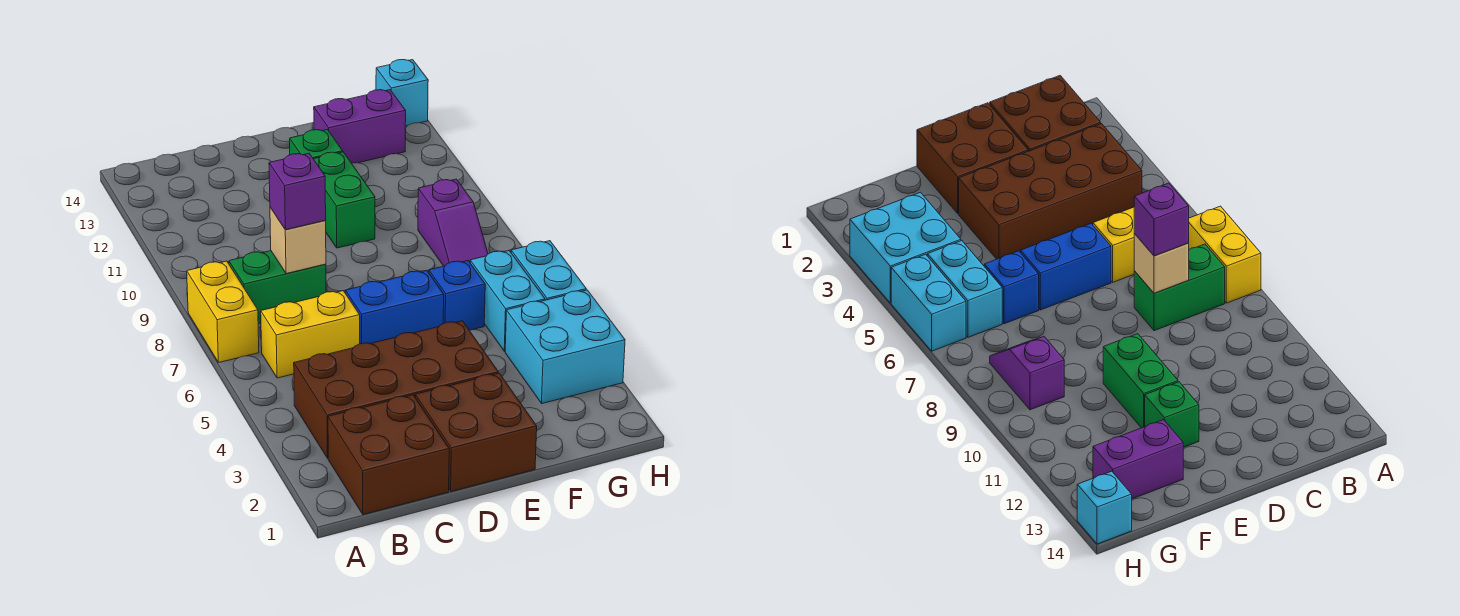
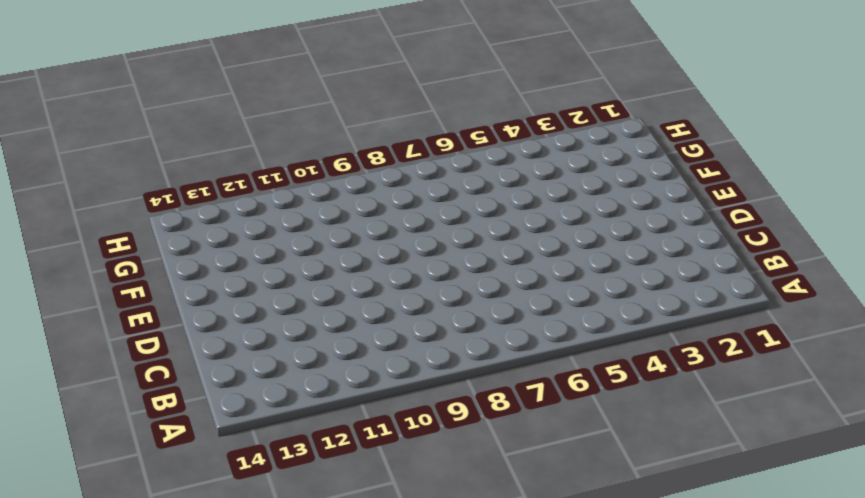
none -> yellow 1x2 brick [187,261,259,363]
none -> brown 2x2 brick [328,395,449,515]
none -> brown 2x4 brick [294,321,498,458]

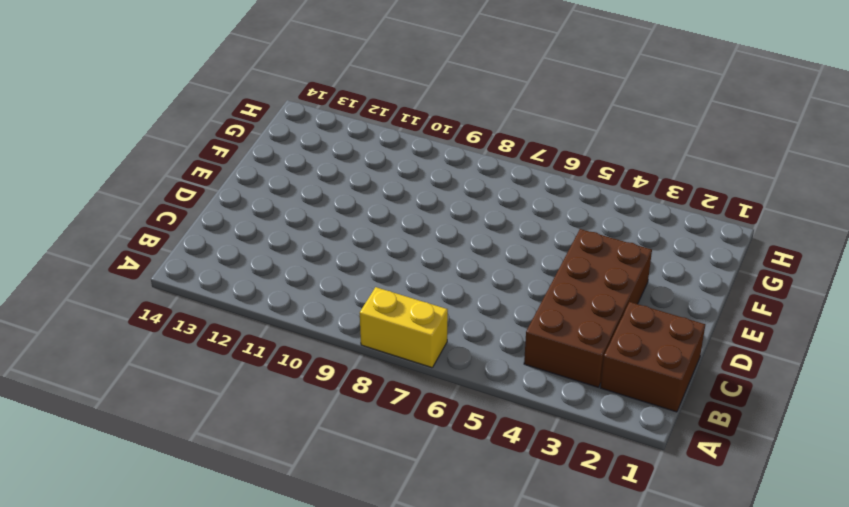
none -> yellow 1x2 brick [261,291,360,378]
none -> green 1x2 brick [229,251,326,324]
none -> brown 2x2 brick [415,373,537,491]

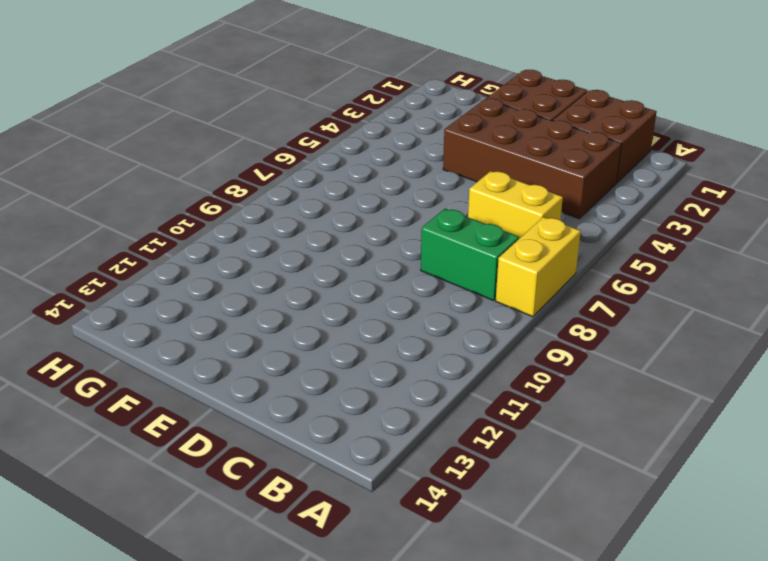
none -> blue 1x2 brick [345,270,444,344]
none -> green 1x2 brick [314,152,375,248]
none -> green 1x1 brick [290,130,343,159]

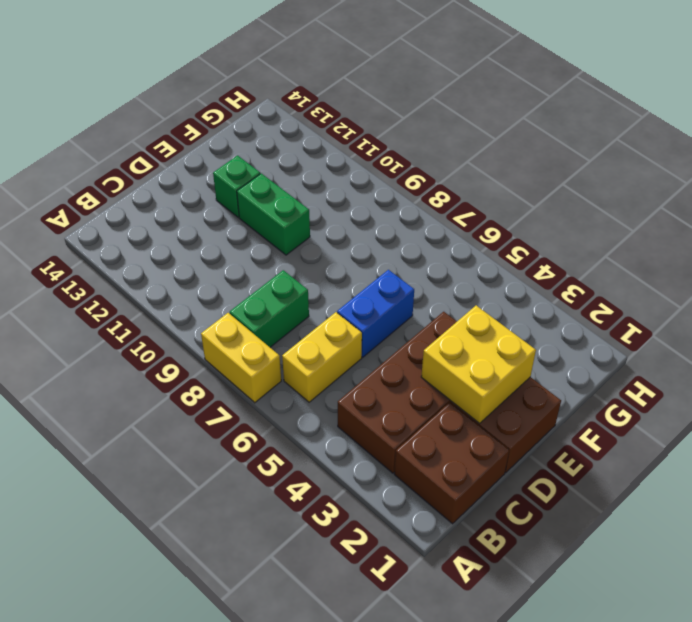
yellow 2x2 brick [421,306,536,424] -> none
none -> blue 1x1 brick [429,261,485,330]
none -> purple 1x2 brick [314,90,406,163]
none -> cyan 2x2 brick [505,290,625,403]

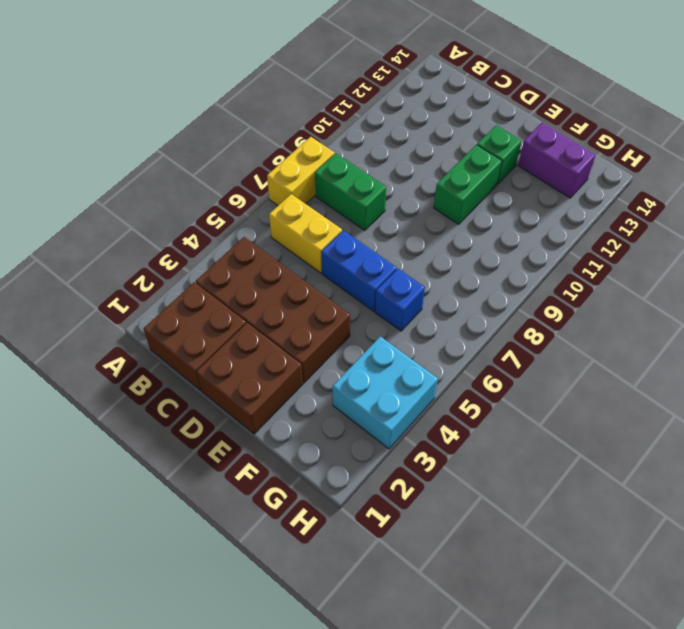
none -> cyan 1x2 brick [470,251,545,351]
none -> purple 1x2 slope [418,179,488,266]
none -> cyan 1x2 brick [511,241,586,300]

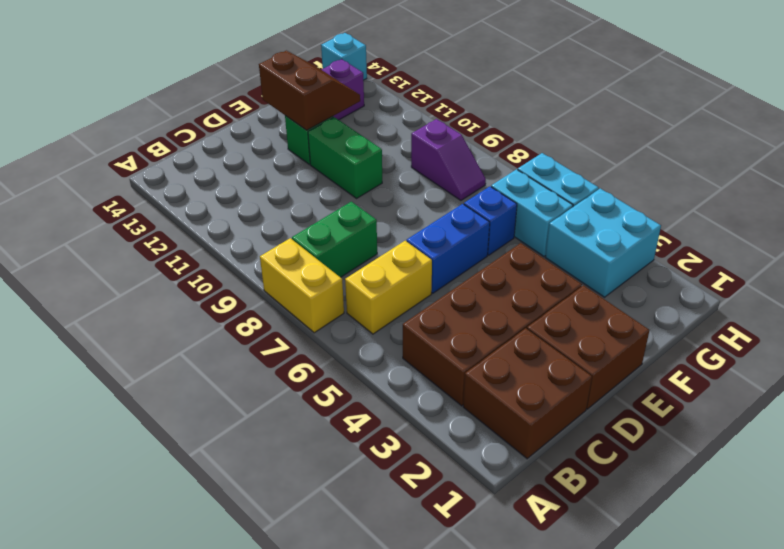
brown 2x2 slope [259,51,360,130] -> none
none -> tan 1x1 brick [270,208,326,274]
none -> purple 1x1 brick [269,153,326,230]

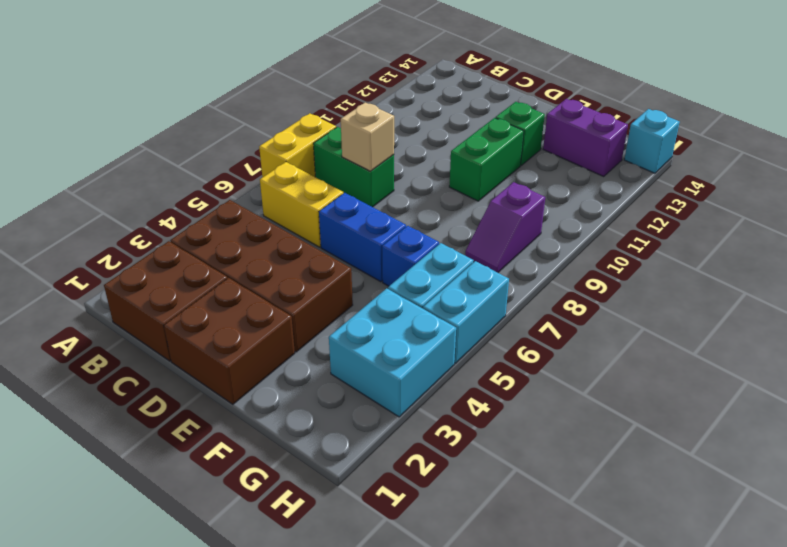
none -> purple 1x1 brick [269,153,326,230]

